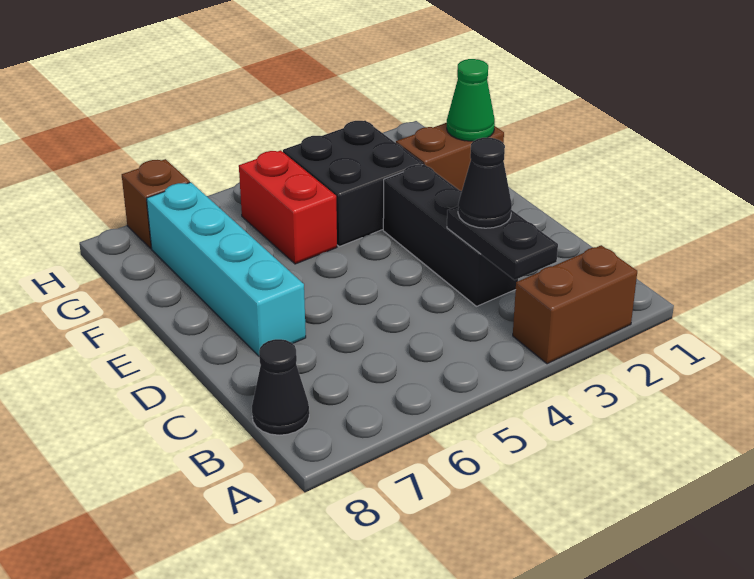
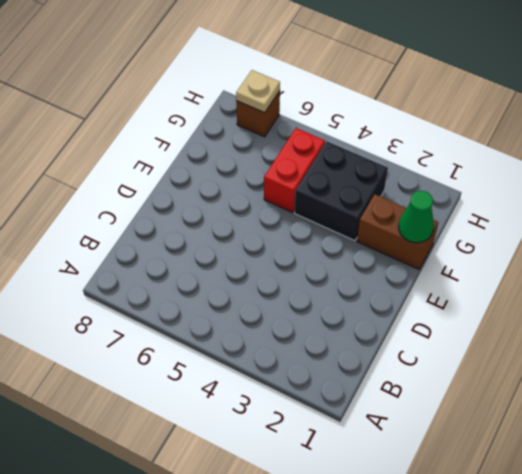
tan 1x1 plate [236,70,280,113] -> none
none -> brown 1x2 brick [513,245,637,364]
none -> black 1x1 cone [252,339,309,435]

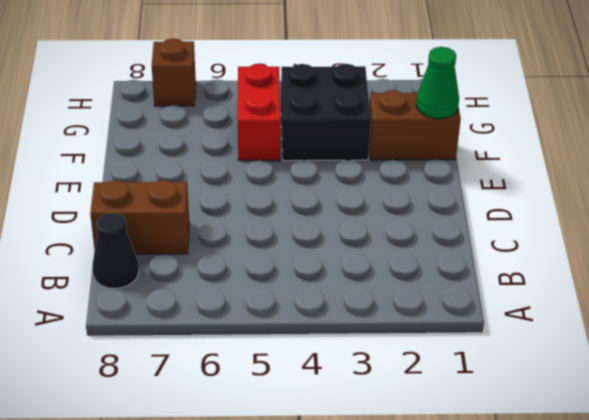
brown 1x2 brick [90,180,189,254] -> brown 1x2 brick moved to [513,245,637,364]
none -> black 1x3 brick [383,164,518,306]
none -> cyan 1x4 brick [146,182,306,356]

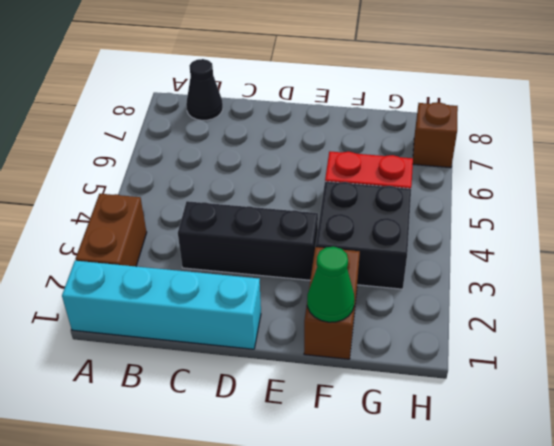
cyan 1x4 brick [62,261,261,349] -> cyan 1x4 brick moved to [146,182,306,356]
none -> black 1x2 plate [447,206,558,280]
none -> black 1x1 cone [458,138,512,228]

